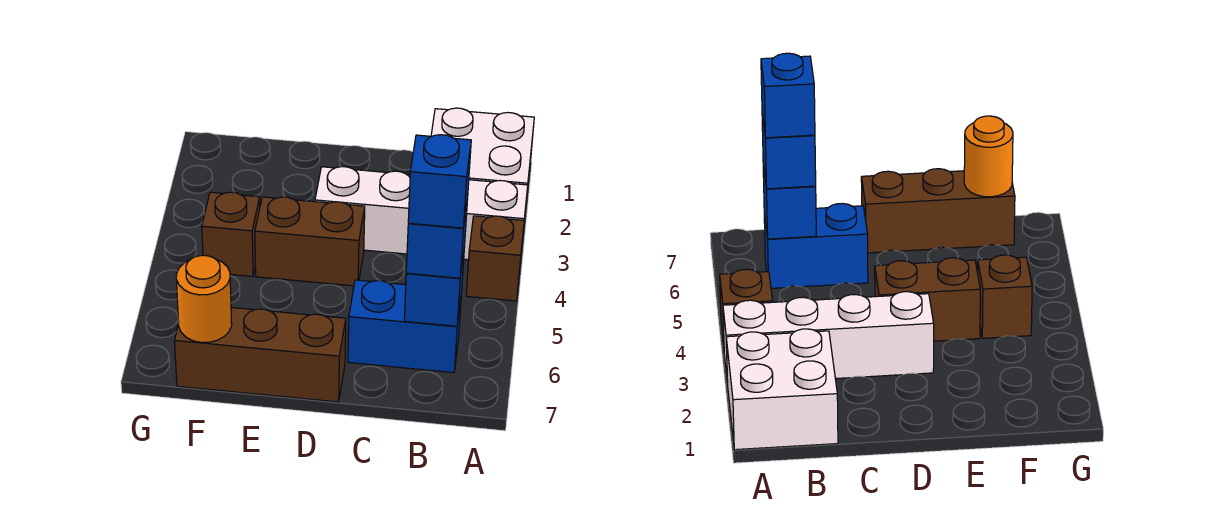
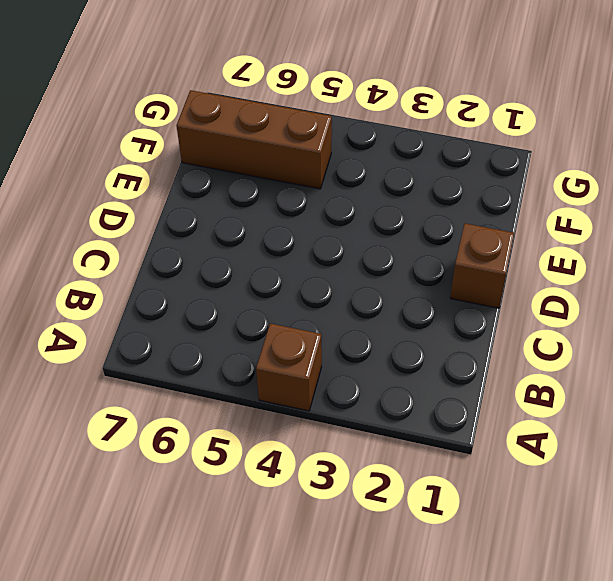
brown 1x1 brick [450,223,514,308] -> brown 1x1 brick moved to [202,192,260,277]
brown 1x3 brick [176,90,332,189] -> brown 1x3 brick turned to [174,308,346,402]
none -> white 2x2 brick [431,108,534,213]
none -> white 1x4 brick [315,167,528,260]

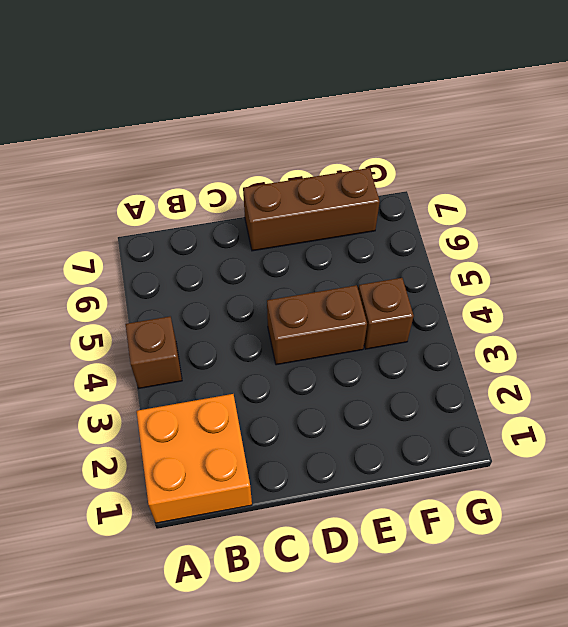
orange 2x2 brick [137,394,252,523] -> white 2x2 brick [431,108,534,213]
none -> white 1x4 brick [315,167,528,260]
none -> blue 1x2 brick [348,280,462,373]

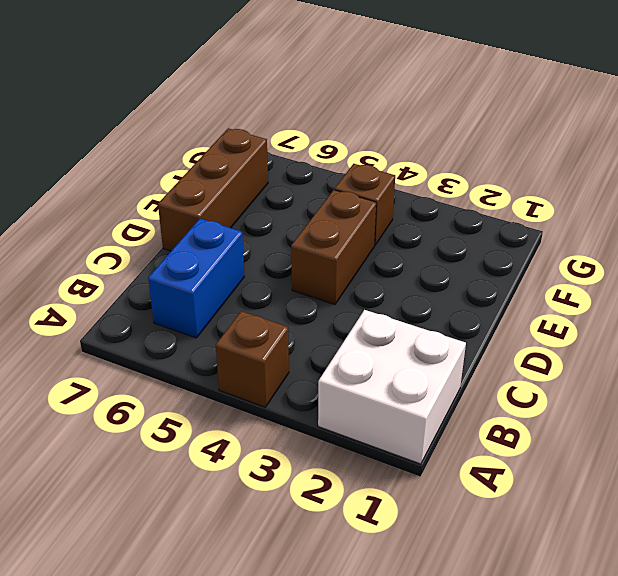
none -> white 1x4 brick [315,167,528,260]
none -> blue 1x1 brick [404,245,465,326]

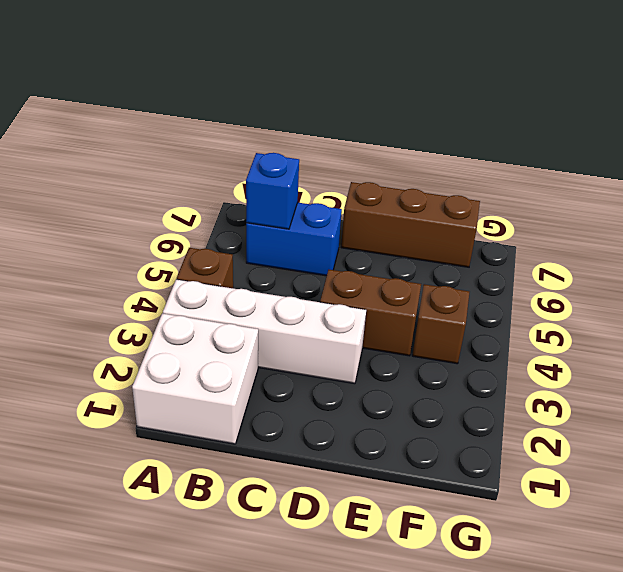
none -> orange 1x1 round brick [176,255,232,342]
none -> blue 1x1 brick [406,196,468,278]

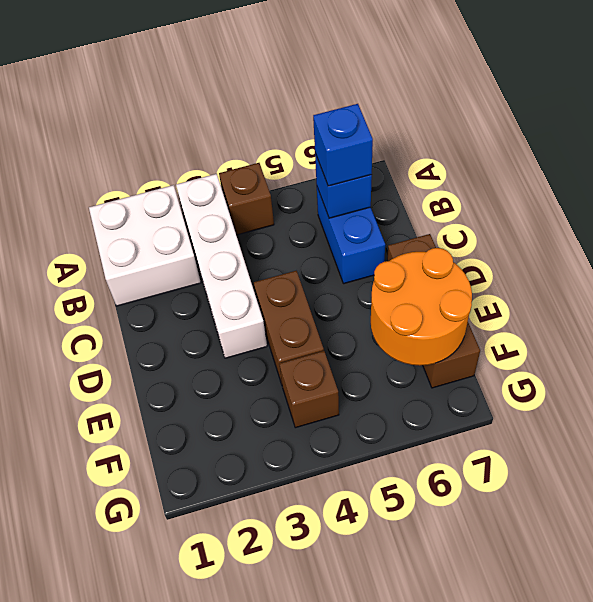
orange 2x2 round brick [371,248,472,366] -> orange 1x1 round brick [176,255,232,342]
none -> blue 1x1 brick [408,135,471,228]

